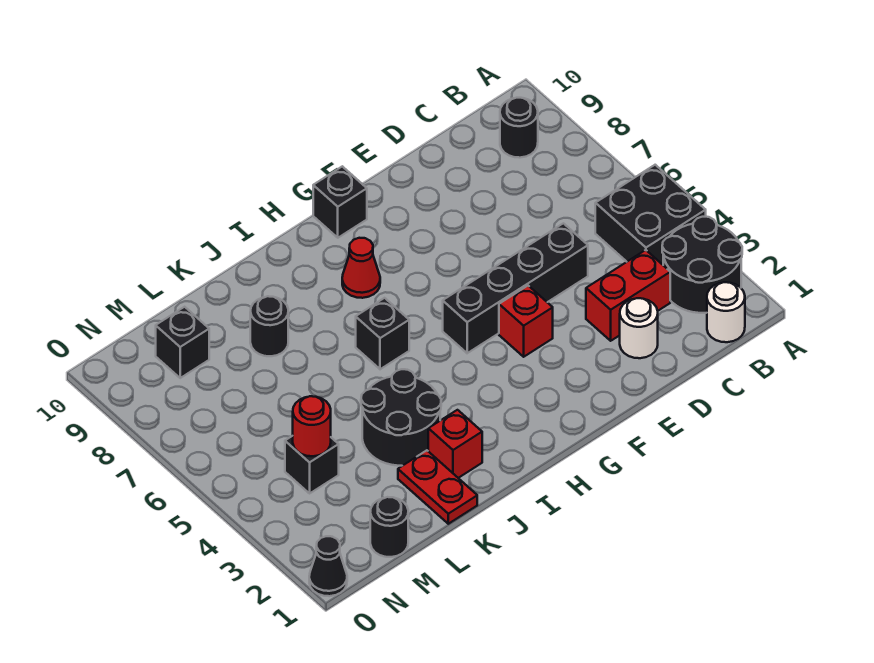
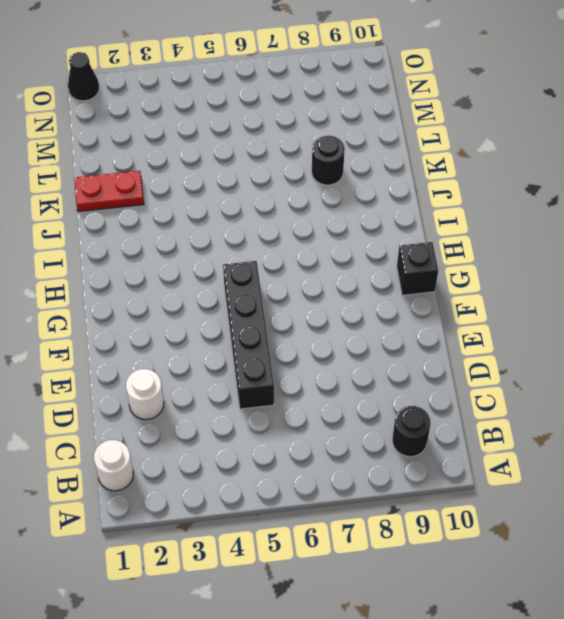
none -> black 2x2 round brick [662,217,742,313]
none -> black 2x2 brick [595,165,706,265]
none -> red 1x2 brick [586,250,670,341]

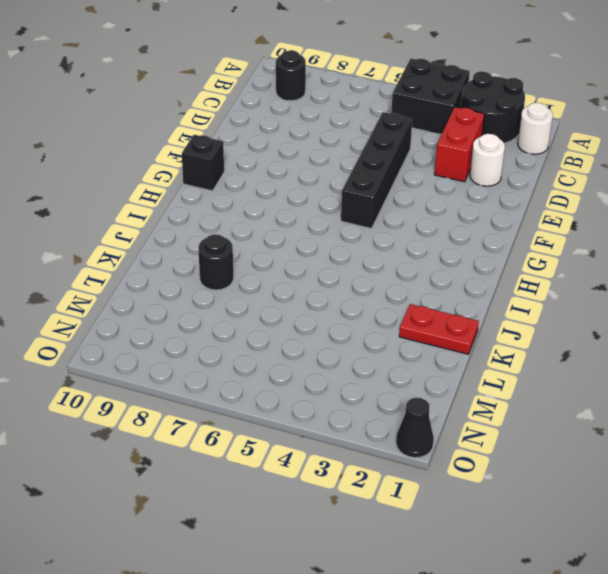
none -> red 1x1 brick [499,286,553,357]
none -> red 1x1 cone [342,238,380,298]
none -> black 1x1 brick [356,298,409,369]

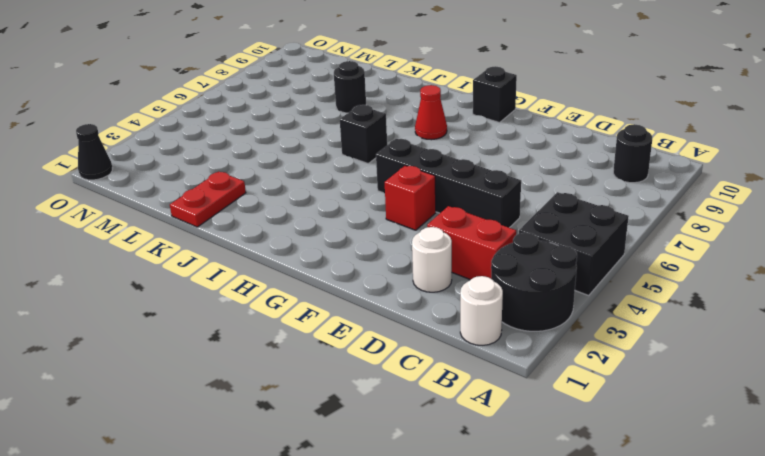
none -> red 1x1 brick [428,410,482,478]
none -> black 2x2 round brick [361,369,441,466]
none -> black 1x1 round brick [370,497,408,557]

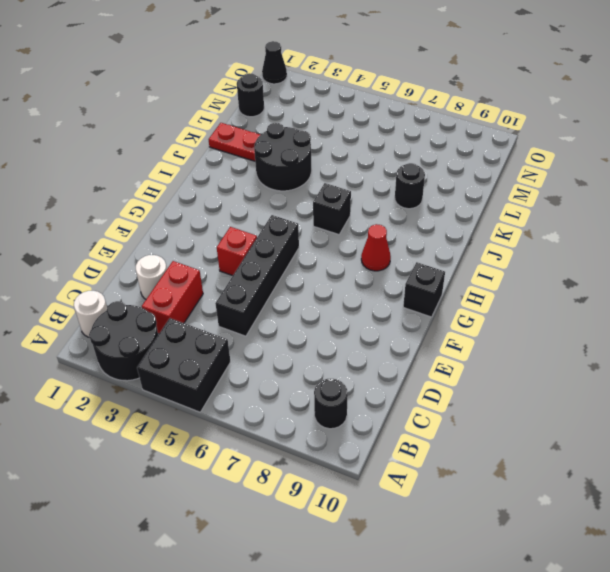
none -> red 1x1 brick [428,410,482,478]
none -> black 1x1 brick [285,436,339,493]
none -> black 1x1 brick [156,307,209,378]

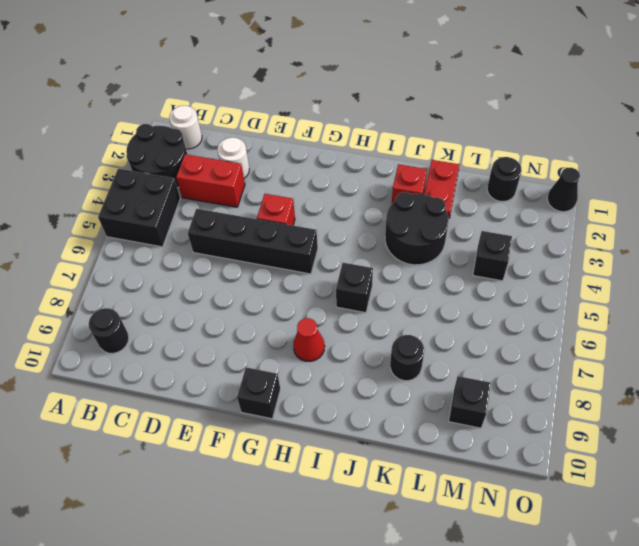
none -> red 1x1 round brick [293,396,331,456]

